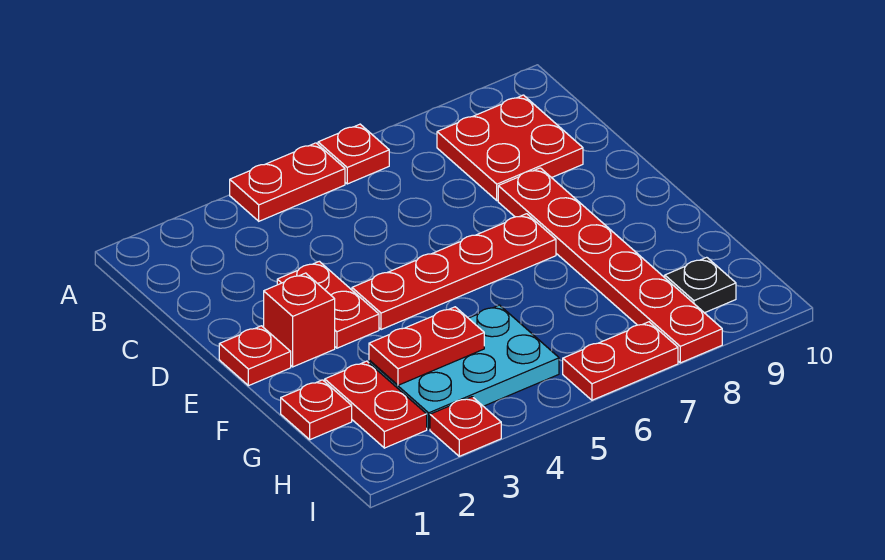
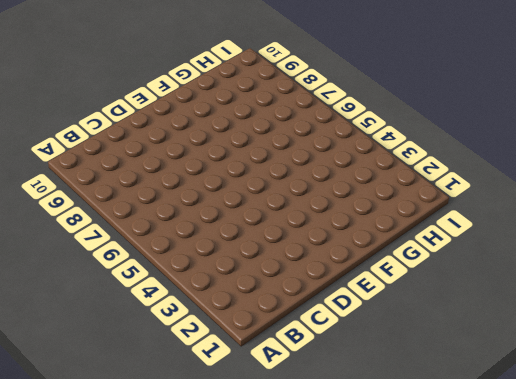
none -> red 1x2 plate [230,143,345,221]
none -> red 1x1 plate [318,124,389,184]
none -> red 2x2 plate [437,95,583,201]

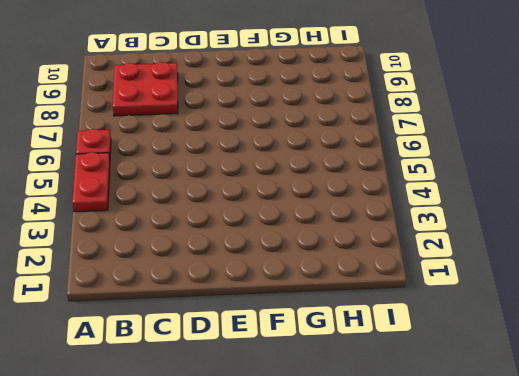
none -> red 1x2 plate [277,261,379,348]
none -> red 1x6 plate [498,168,722,363]
none -> red 1x1 plate [219,326,291,386]

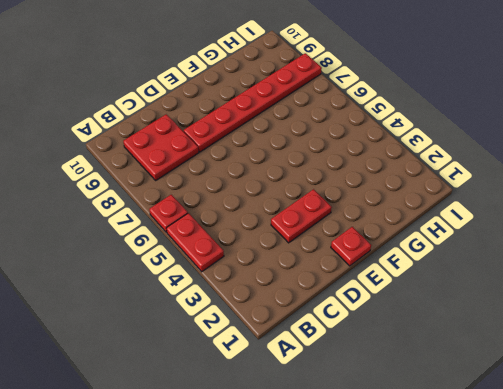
none -> red 1x1 brick [263,273,335,367]
none -> red 1x4 plate [352,214,556,330]
none -> red 1x1 plate [281,380,352,440]

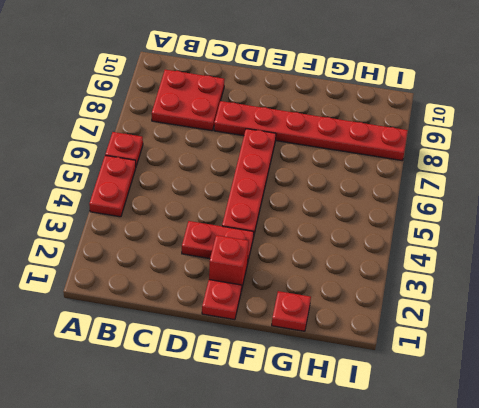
none -> red 1x2 plate [325,361,427,448]
none -> cyan 2x3 plate [369,305,559,429]
none -> black 1x1 plate [665,257,736,313]

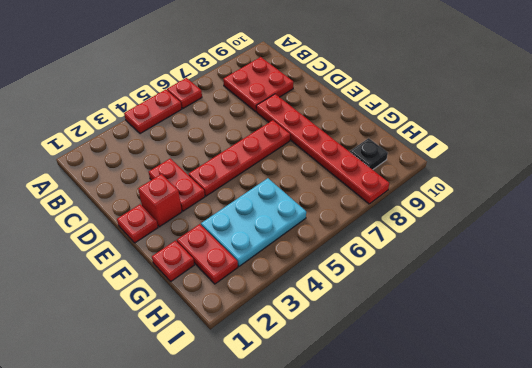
none -> red 1x1 plate [430,397,501,456]
none -> red 1x2 plate [563,322,678,400]
none -> red 1x2 plate [369,307,484,385]

